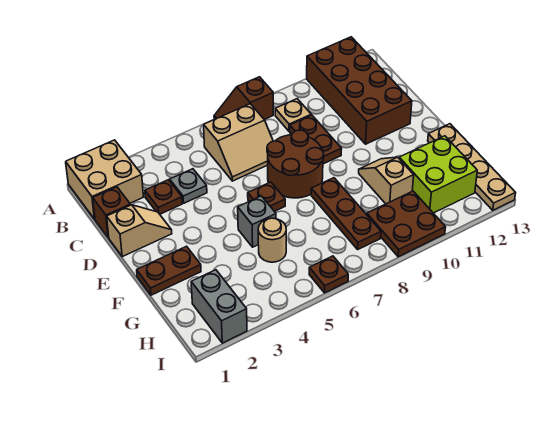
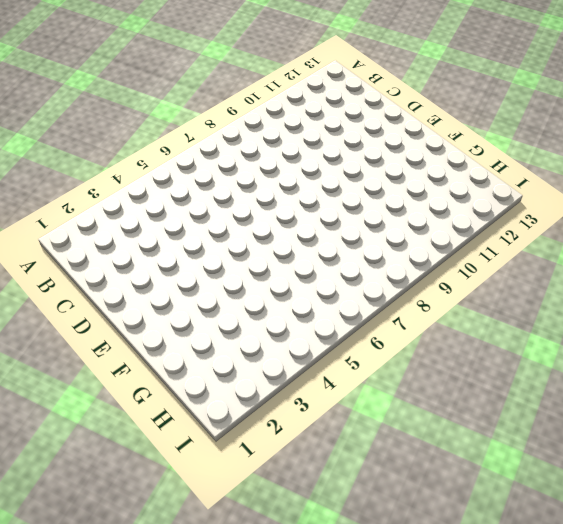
none -> tan 2x2 brick [66,140,143,219]
none -> brown 1x2 slope [214,77,273,119]
none -> brown 2x4 brick [307,37,412,144]

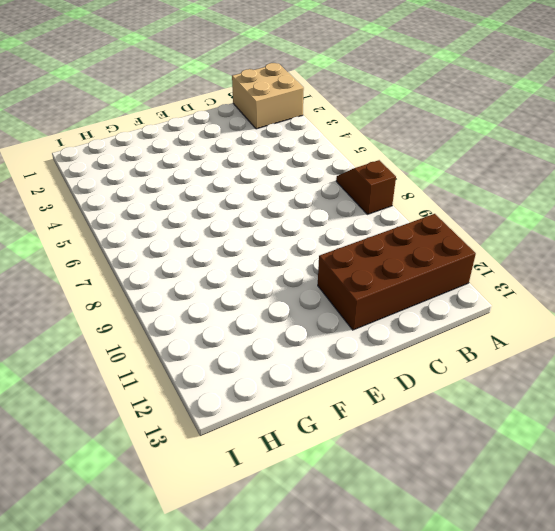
none -> tan 2x2 slope [204,104,273,181]
none -> tan 1x1 plate [275,99,311,132]
none -> brown 1x1 brick [93,187,130,238]

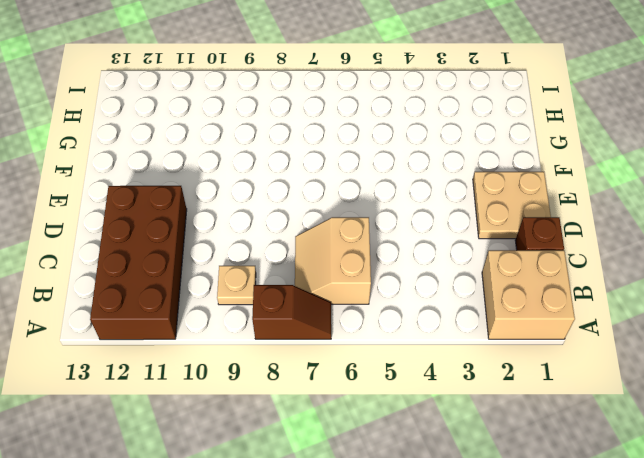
tan 2x2 slope [295,217,371,304] -> tan 2x2 slope turned to [204,104,273,181]
tan 2x2 plate [473,172,551,239] -> tan 1x2 slope [107,205,172,257]
none -> brown 1x1 plate [145,180,182,214]
none -> grey 1x1 plate [170,169,207,203]
none -> brown 1x2 plate [290,115,342,164]

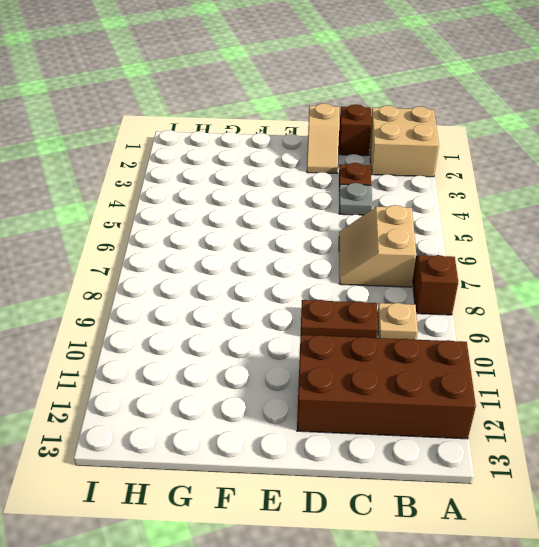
none -> brown 2x2 round brick [267,130,324,198]
none -> brown 1x1 plate [248,182,285,211]
none -> brown 1x2 plate [137,246,201,295]

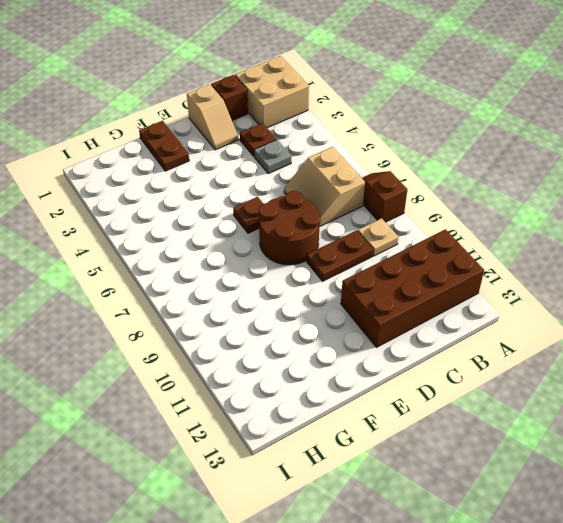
none -> grey 1x1 brick [238,196,276,247]
none -> brown 1x3 plate [311,178,381,249]
none -> tan 1x2 slope [359,157,414,204]

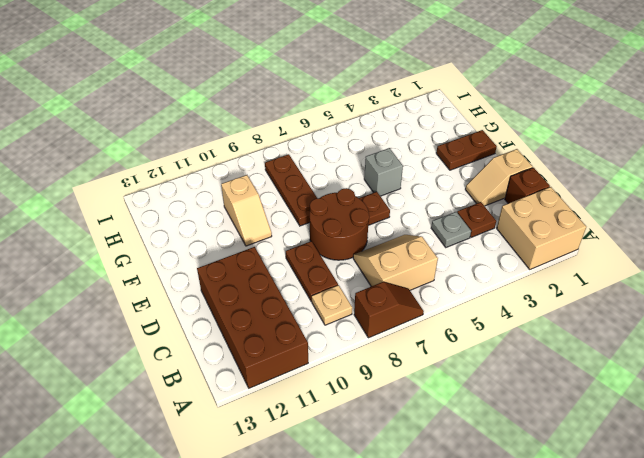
none -> tan 1x4 plate [428,124,516,210]
none -> tan 1x1 round brick [258,218,286,262]
none -> lime 2x2 brick [399,136,477,213]

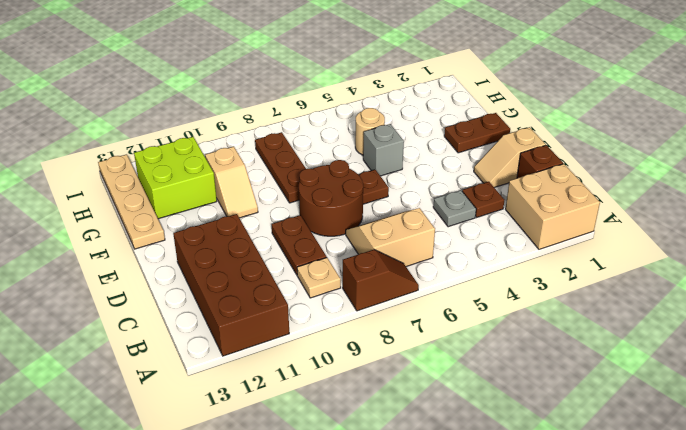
none -> grey 1x2 brick [191,270,247,343]
none -> brown 2x2 plate [367,191,446,257]
none -> brown 1x1 plate [309,256,348,293]

